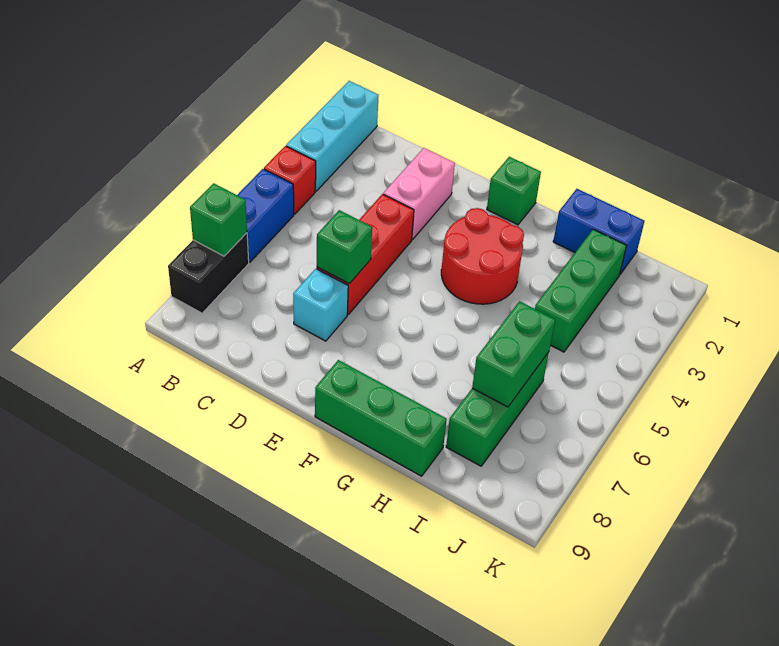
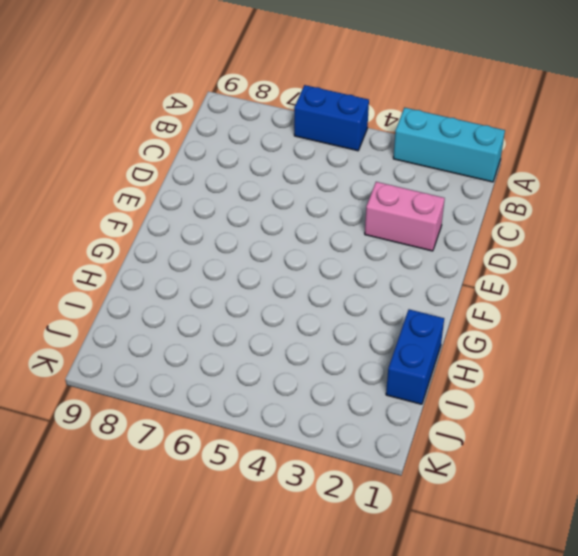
none -> red 1x1 brick [264,146,316,214]
none -> black 1x2 brick [168,233,249,313]
none -> red 1x3 brick [317,194,414,314]

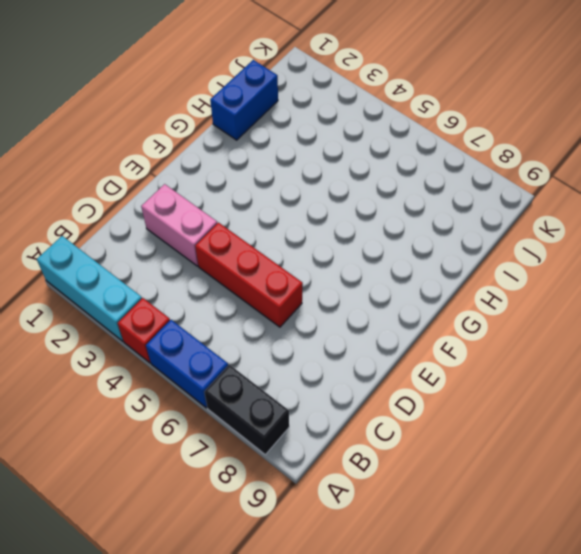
none -> cyan 1x1 brick [293,269,348,341]
none -> green 1x1 brick [487,157,541,225]
none -> red 2x2 round brick [441,208,524,304]

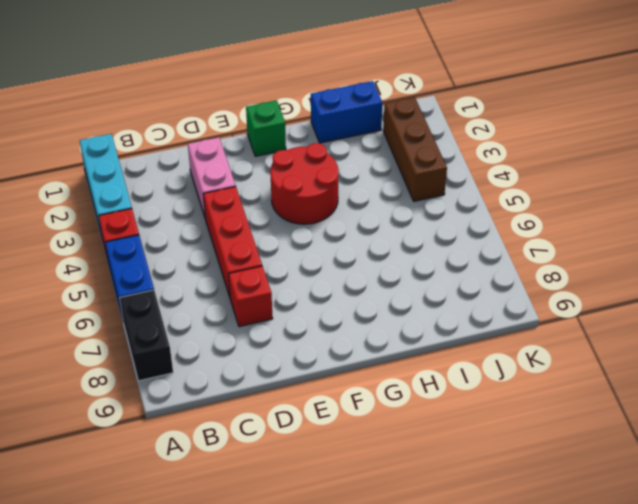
red 1x1 brick [229,266,273,327] -> cyan 1x1 brick [293,269,348,341]
brown 1x3 brick [383,97,447,201] -> none
none -> green 1x3 brick [315,360,447,476]
none -> green 1x3 brick [535,229,627,352]
none -> green 1x3 brick [446,352,549,466]

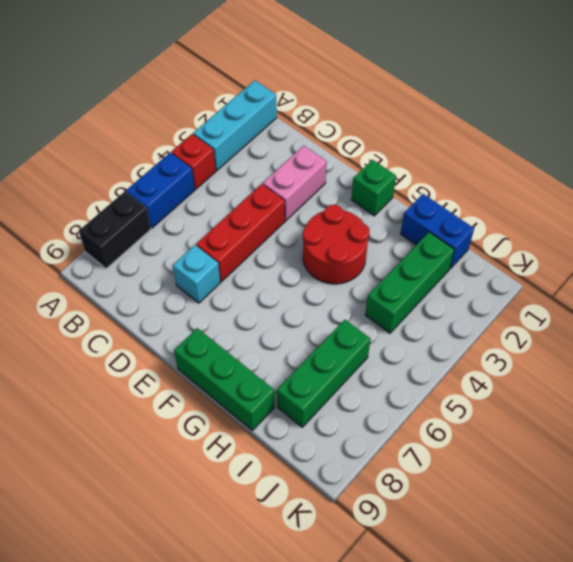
none -> green 1x1 brick [190,183,247,256]
none -> green 1x1 brick [317,210,372,284]
none -> green 1x2 brick [472,301,555,407]

